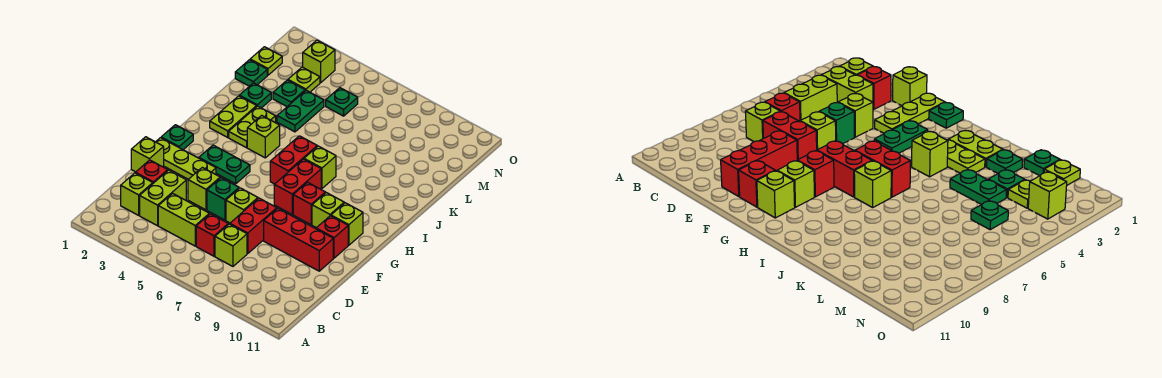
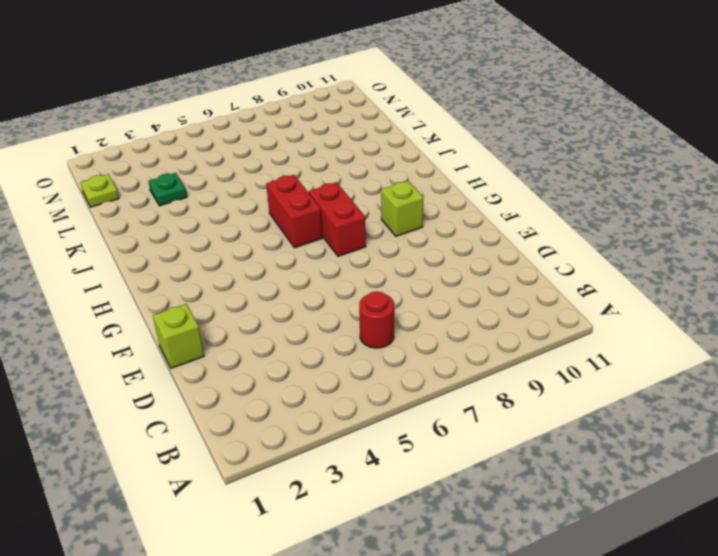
red 1x1 round brick [359,291,394,348] -> red 1x1 brick [196,214,228,256]
none -> lime 1x1 brick [121,173,153,215]
none -> lime 1x2 brick [140,170,186,226]
none -> lime 1x2 brick [158,193,209,246]
none -> lime 1x1 brick [215,224,247,266]

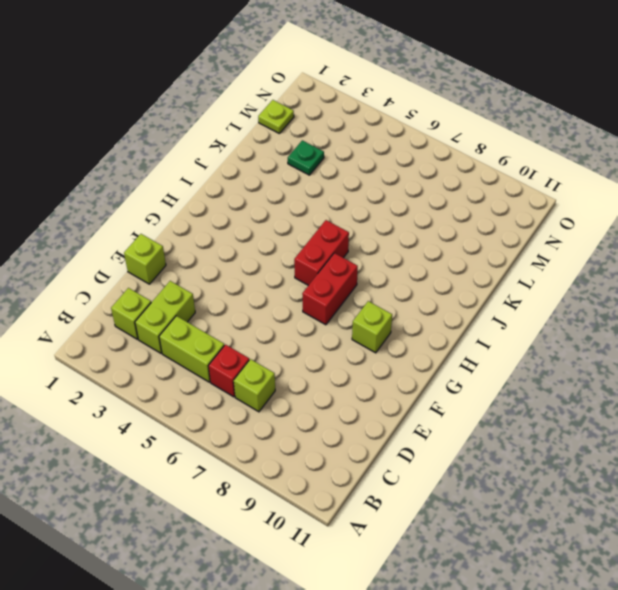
none -> red 1x1 brick [136,160,168,183]
none -> red 1x2 brick [230,198,277,254]
none -> lime 1x1 brick [188,167,220,210]
none -> green 1x1 brick [207,178,239,220]

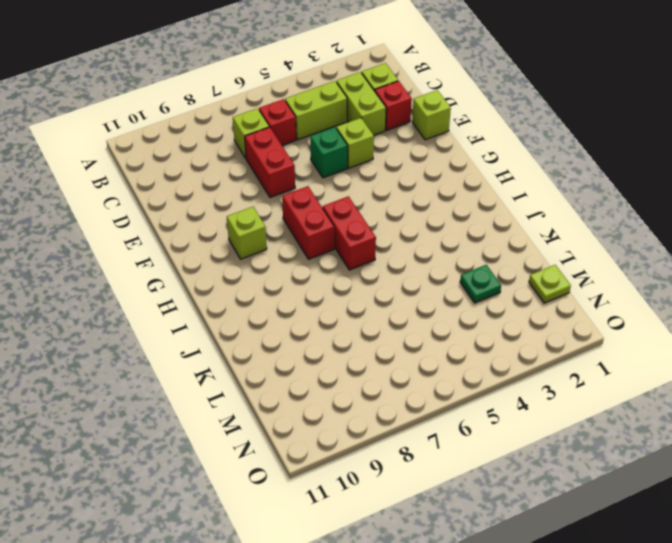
none -> lime 1x1 brick [226,188,258,223]
none -> red 1x3 brick [264,208,333,271]
none -> lime 1x3 plate [156,138,216,179]
none -> red 1x1 brick [316,216,348,258]

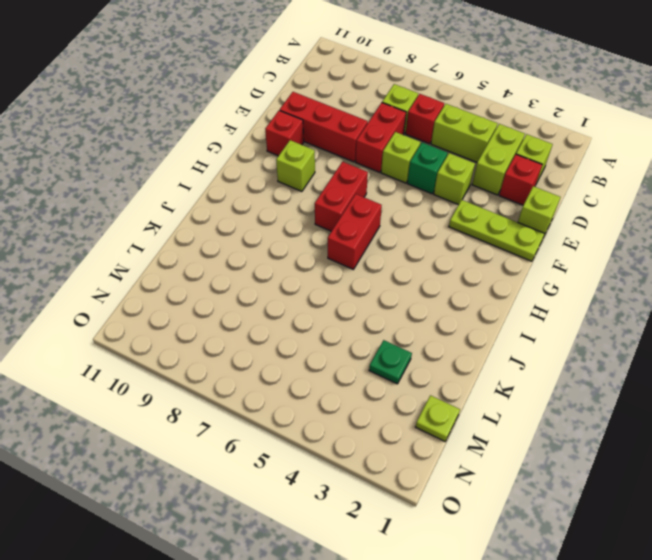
none -> green 1x1 plate [161,125,193,150]
none -> green 1x2 plate [199,145,250,184]
none -> red 1x1 brick [293,182,325,225]
none -> lime 1x1 brick [331,203,363,245]

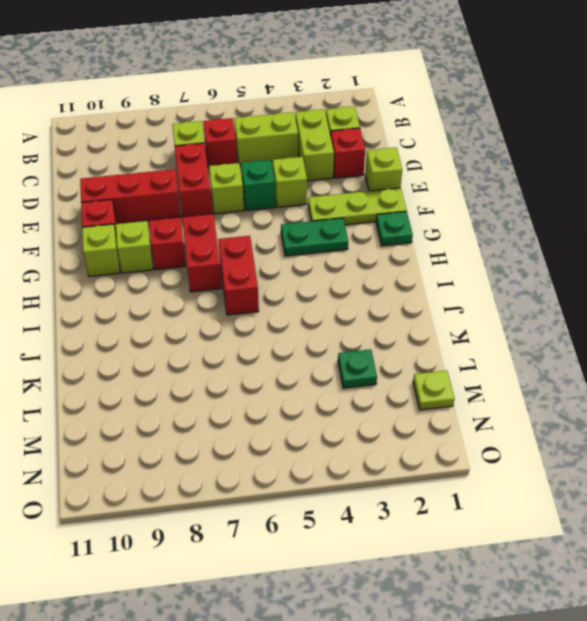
none -> lime 1x2 plate [210,96,257,137]
none -> lime 1x2 plate [229,106,276,148]
none -> lime 1x1 brick [247,115,280,158]
none -> lime 1x1 brick [304,146,336,188]

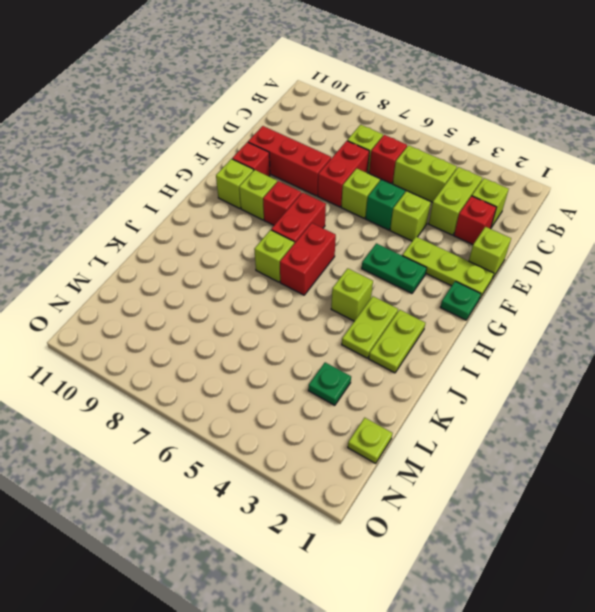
none -> green 1x1 plate [239,83,271,108]
none -> green 1x2 plate [277,90,324,132]
none -> green 1x1 plate [235,60,267,86]
none -> lime 1x1 plate [288,67,320,92]

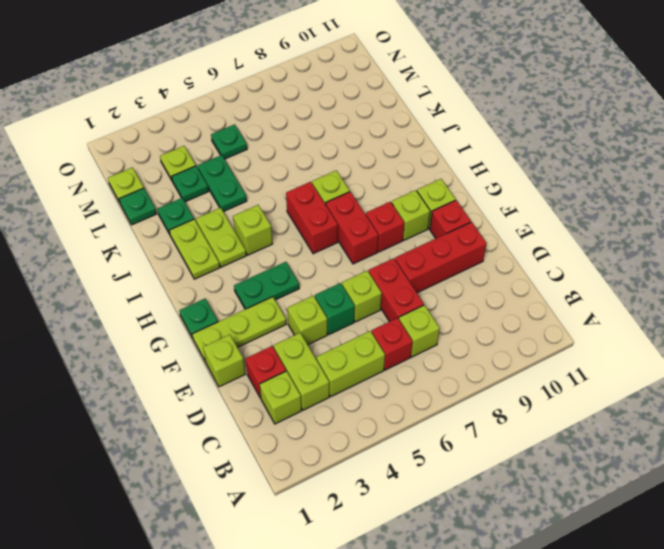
none -> lime 1x1 brick [303,40,335,83]

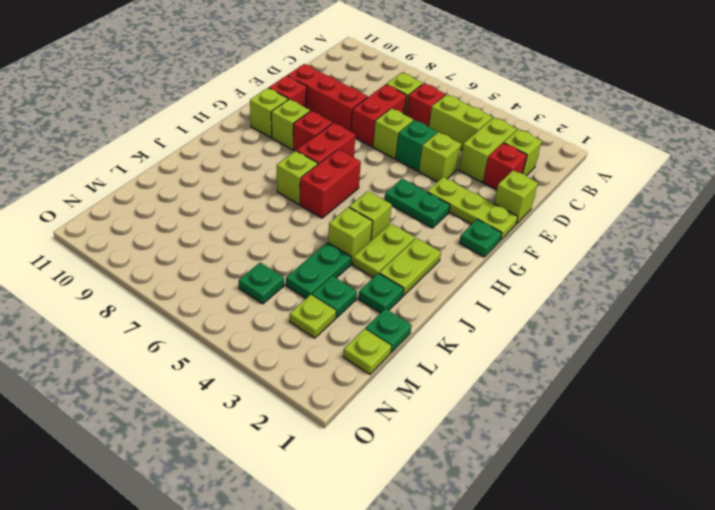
lime 1x1 brick [328,207,373,264] -> lime 1x1 brick moved to [303,40,335,83]

